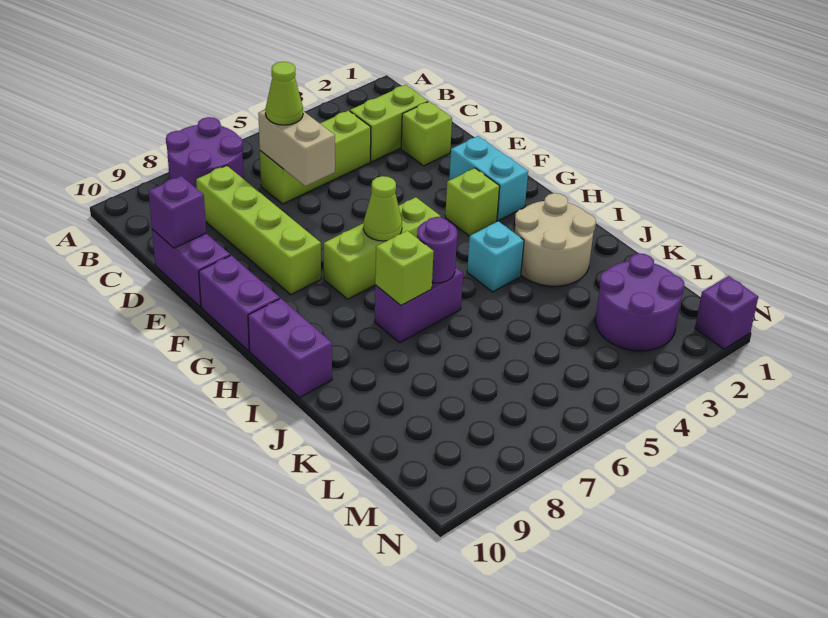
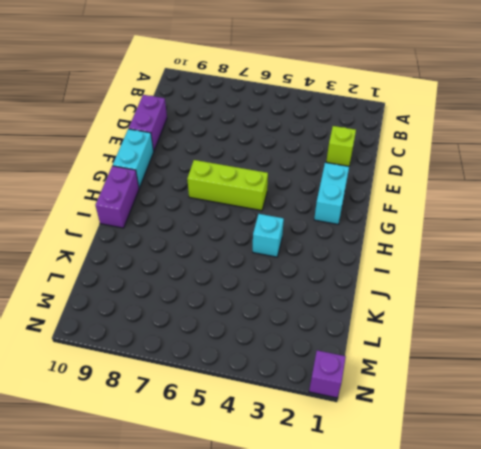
cyan 1x2 brick [113,129,154,188] -> purple 1x2 brick [199,255,280,351]
none -> purple 2x2 round brick [166,117,244,189]
none -> lime 1x2 brick [350,85,428,162]
none -> lime 1x3 brick [260,111,371,204]

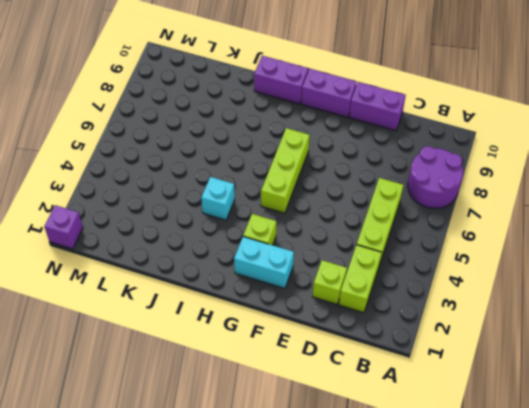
none -> lime 1x4 brick [196,165,321,295]
none -> tan 2x2 round brick [515,193,596,286]
none -> purple 1x2 brick [375,267,463,343]

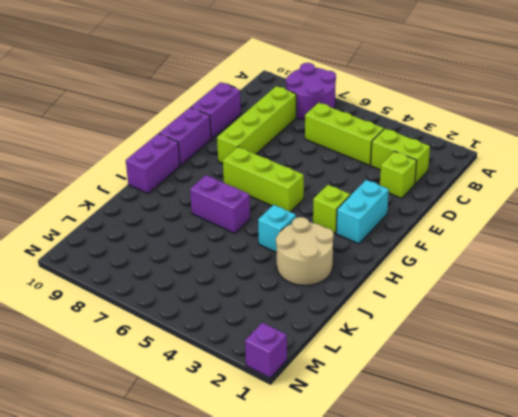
none -> purple 2x2 round brick [595,253,684,351]
none -> tan 1x2 brick [258,110,335,186]
none -> purple 1x1 brick [149,176,206,248]

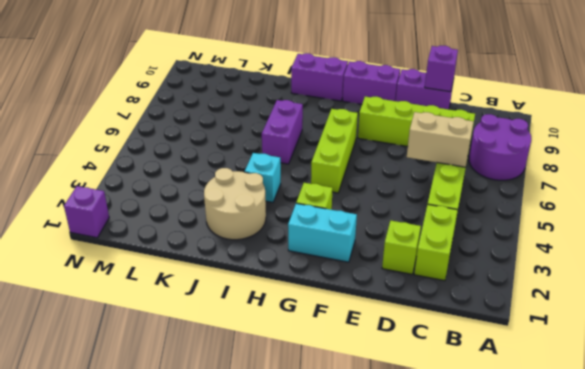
none -> purple 2x2 round brick [595,253,684,351]
none -> lime 1x1 cone [364,176,402,241]
none -> purple 1x1 round brick [417,217,457,283]

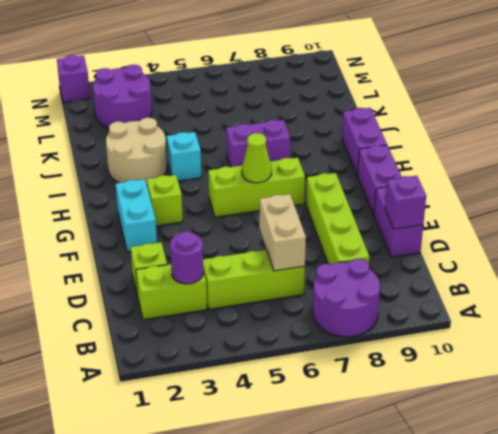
purple 1x1 round brick [170,231,203,284] -> purple 1x1 round brick moved to [417,217,457,283]
none -> lime 1x1 brick [375,231,434,306]
none -> lime 1x1 cone [266,62,303,125]

